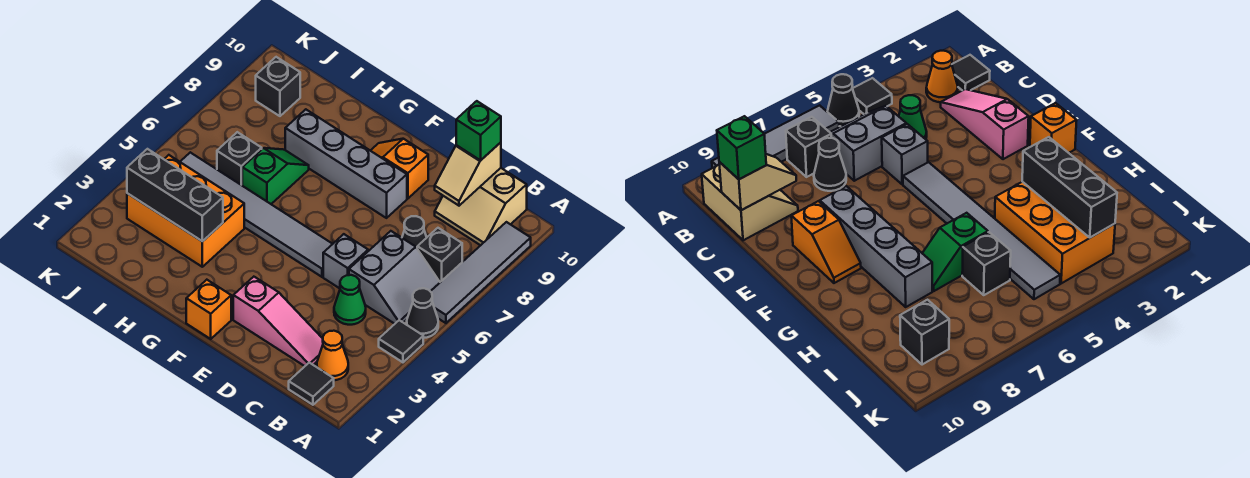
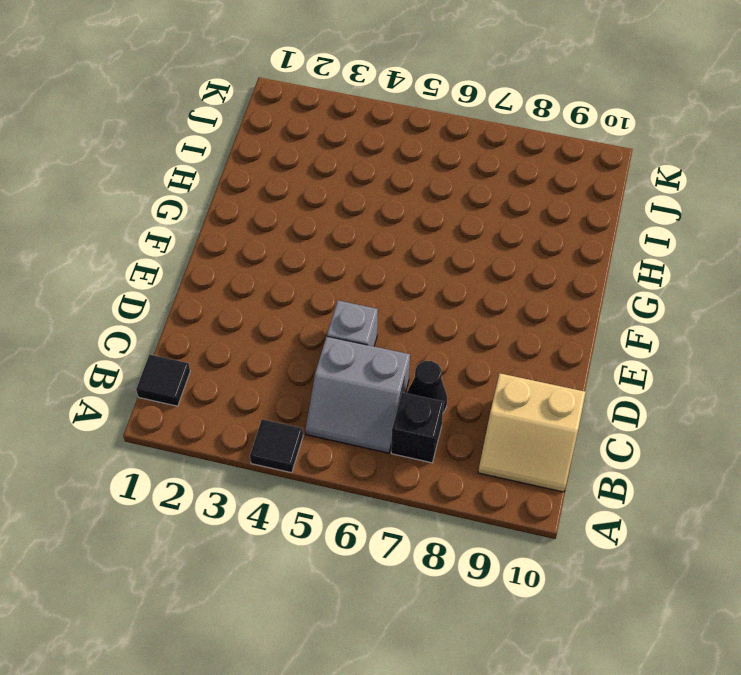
tan 2x2 slope [478,373,586,492] -> tan 2x2 slope turned to [435,168,527,245]
none -> black 1x1 cone [407,288,438,338]
none -> grey 1x4 tile [430,222,531,323]
none -> orange 1x1 cone [317,331,348,380]

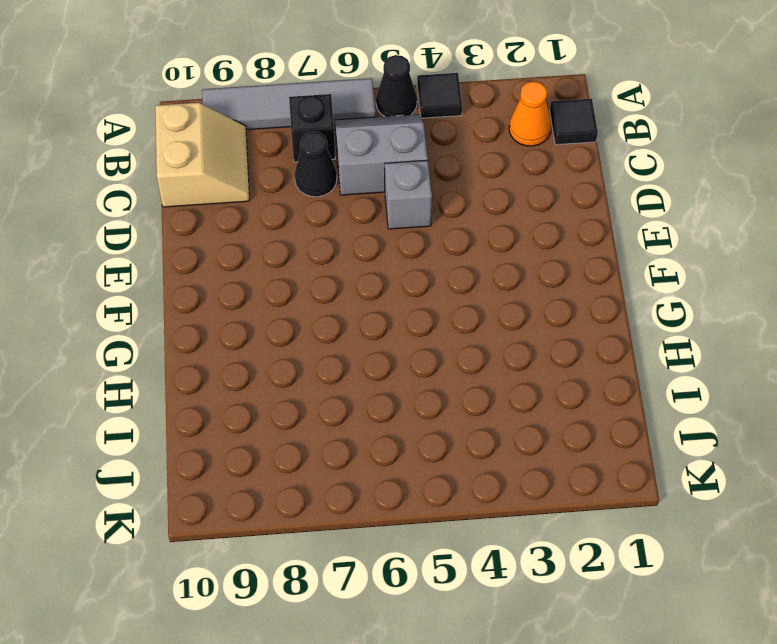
none -> pink 1x3 slope [233,277,323,366]
none -> green 1x1 cone [334,275,366,325]
none -> grey 1x6 tile [180,152,332,277]

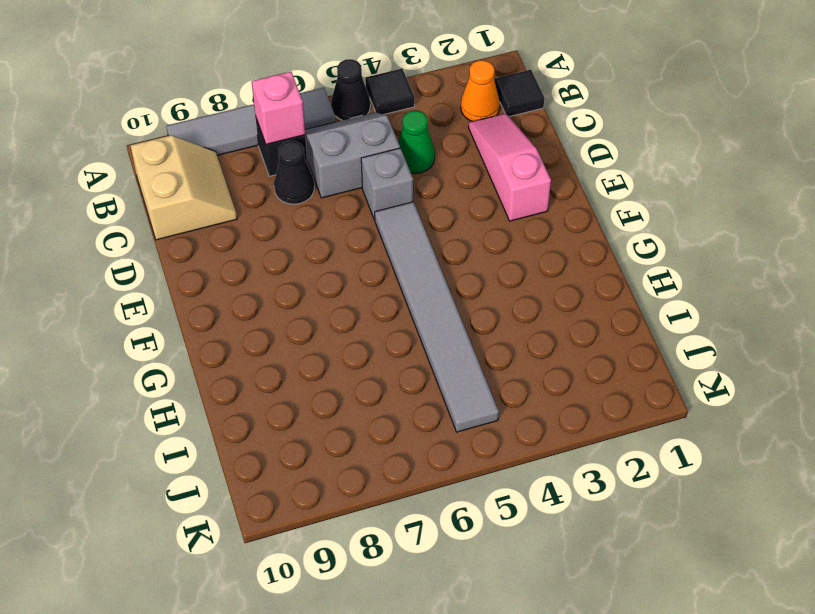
pink 1x1 brick [252,72,305,144] -> none
none -> grey 1x4 brick [285,109,407,218]
none -> orange 1x2 slope [370,139,428,198]
none -> orange 1x1 brick [186,280,231,339]

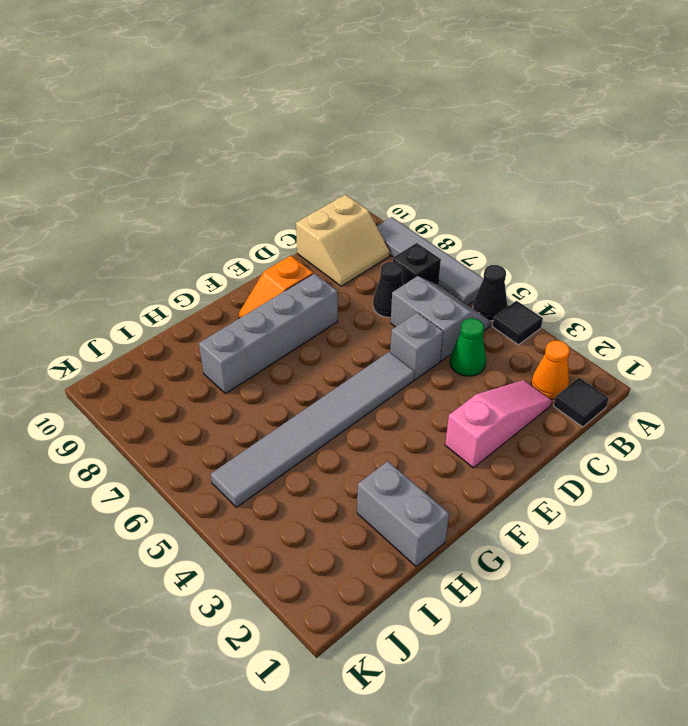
grey 1x2 brick [357,461,449,567] -> none
none -> orange 1x1 brick [186,280,231,339]
none -> orange 2x3 brick [127,155,244,267]
none -> green 1x2 slope [242,148,309,204]

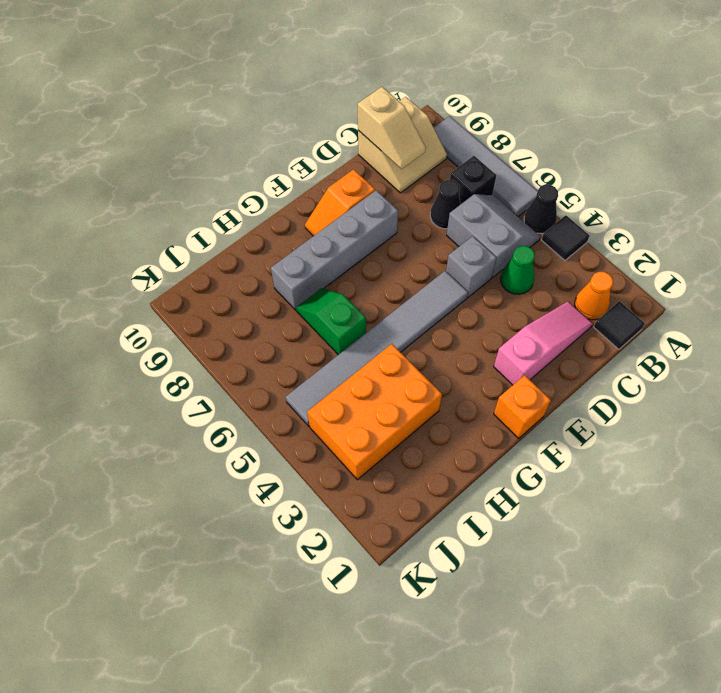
none -> black 1x1 brick [217,132,262,185]
none -> black 1x1 brick [256,57,300,116]
none -> black 1x3 brick [127,149,223,241]

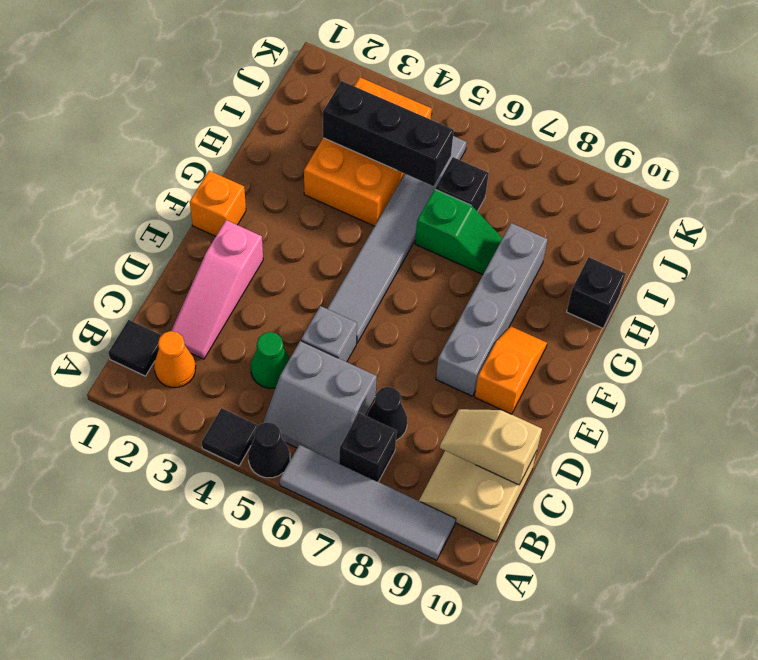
black 1x1 brick [567,257,625,328] -> black 1x1 brick moved to [256,57,300,116]
black 1x3 brick [323,81,454,186] -> black 1x3 brick turned to [127,149,223,241]
none -> green 1x1 brick [456,101,501,160]

